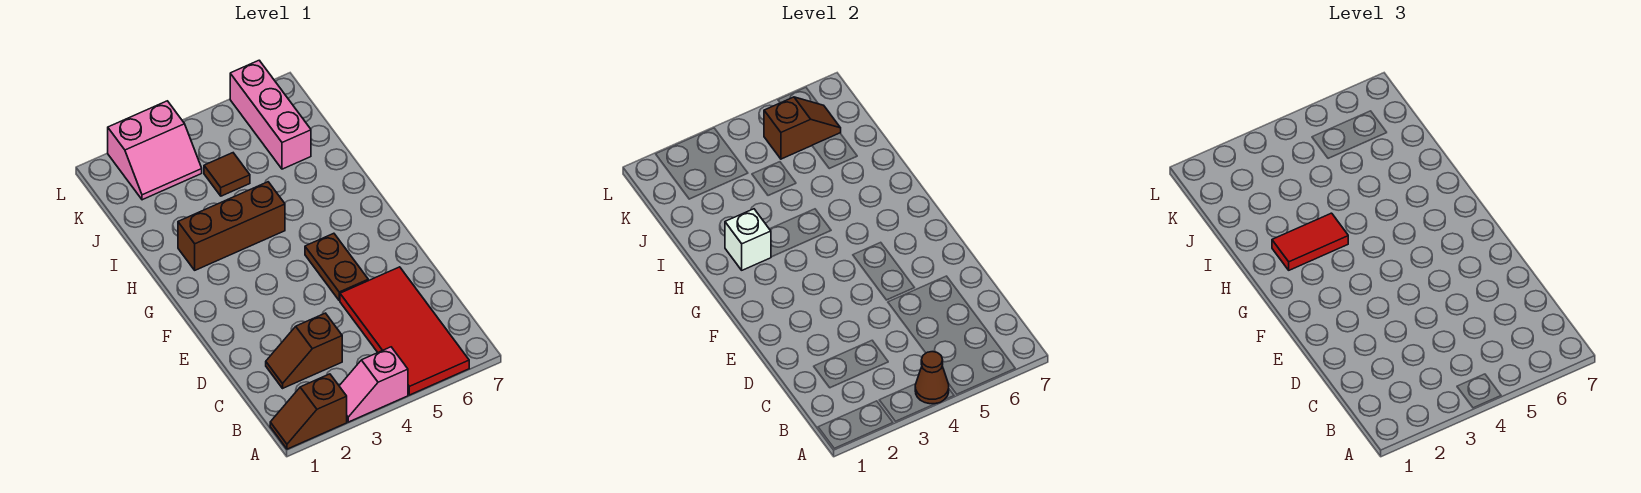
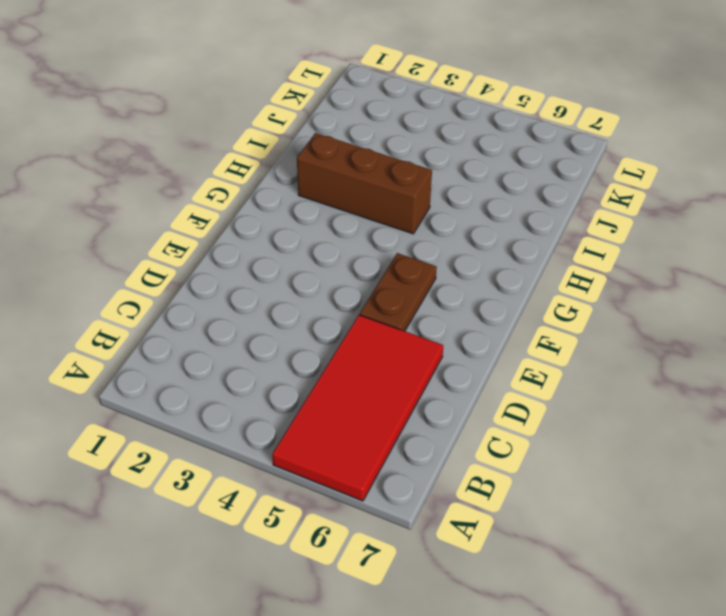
none -> brown 1x2 slope [270,374,347,449]
none -> pink 1x2 slope [340,347,408,422]
none -> brown 1x2 slope [266,313,342,388]

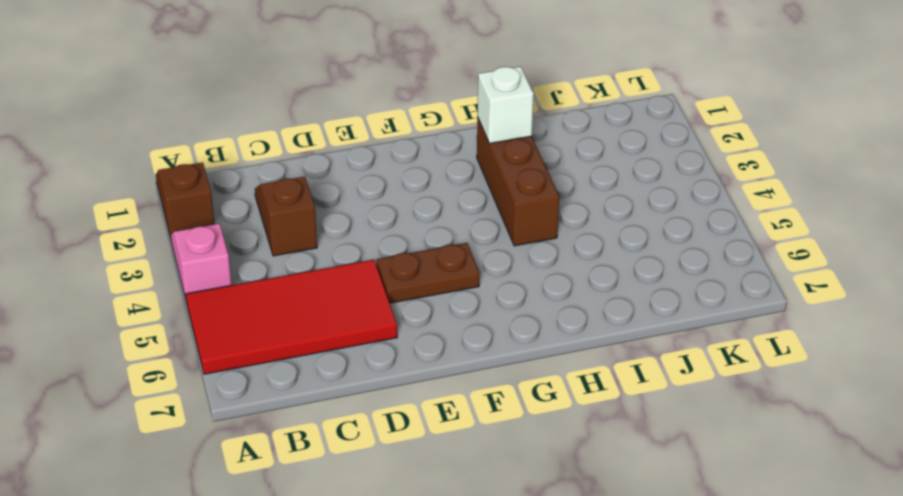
none -> brown 1x1 tile [204,153,250,196]
none -> pink 1x3 brick [230,60,311,169]
none -> pink 2x2 slope [108,101,202,200]

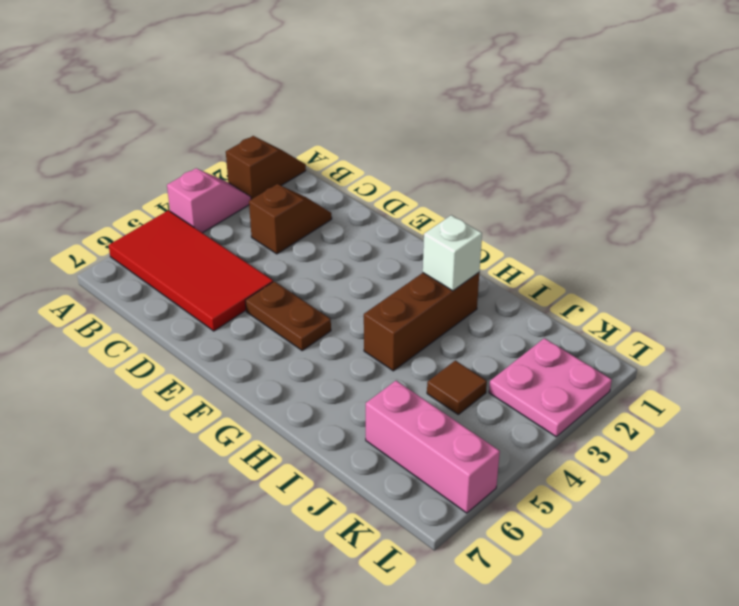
pink 2x2 plate [489,338,612,437] -> pink 2x2 slope [108,101,202,200]
none -> brown 1x1 cone [915,352,949,404]
none -> brown 1x2 slope [764,97,841,159]
none -> red 1x2 tile [1272,213,1348,270]

